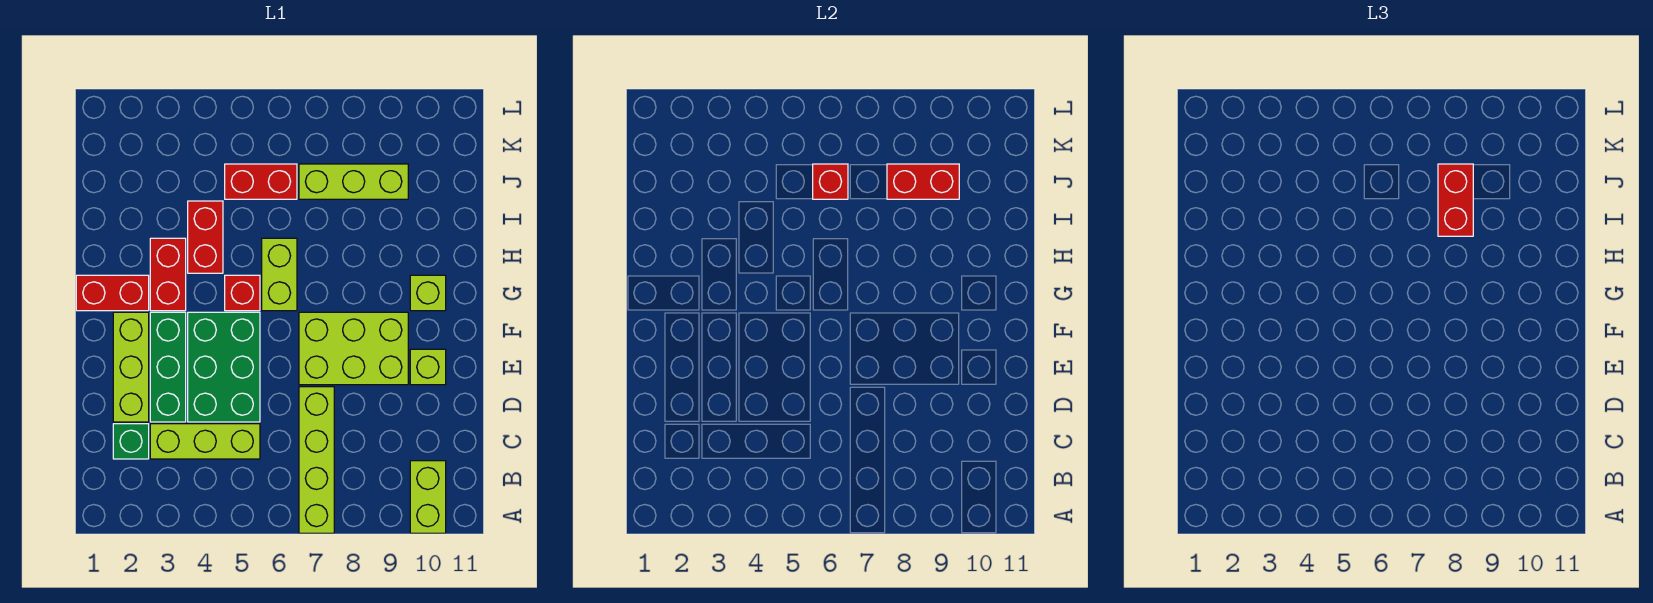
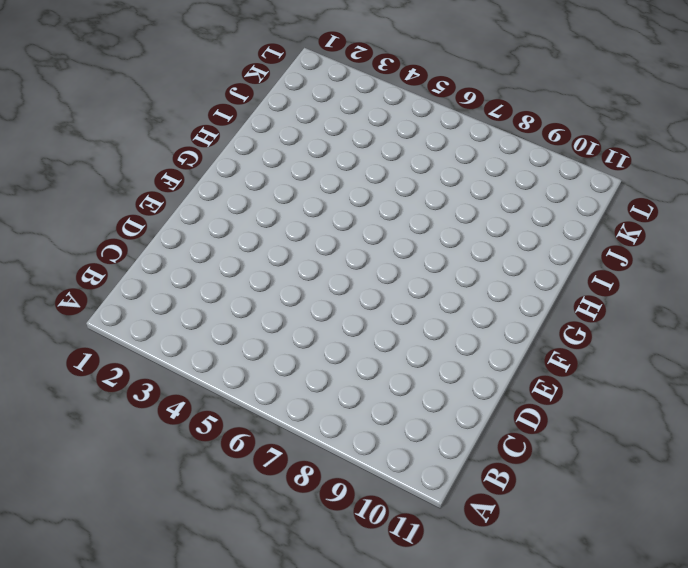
none -> lime 1x4 brick [299,387,334,533]
none -> lime 1x2 brick [410,461,446,533]
none -> green 1x1 brick [113,424,149,459]

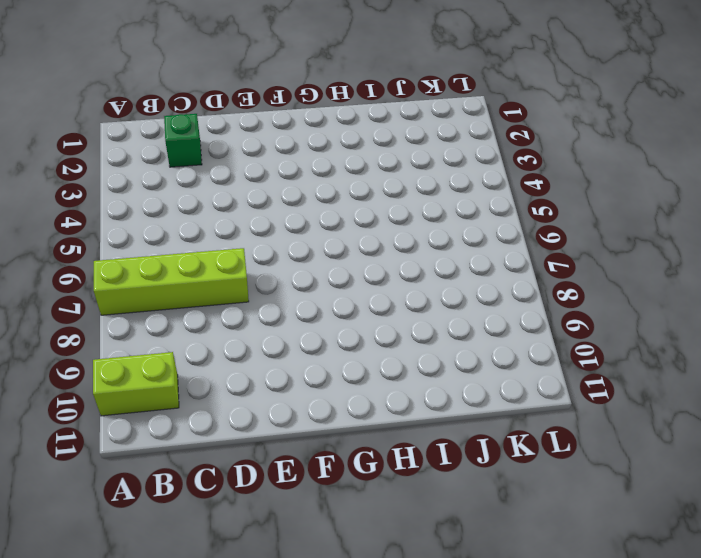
none -> lime 1x3 brick [150,424,260,459]
none -> lime 1x3 brick [113,312,149,422]
none -> green 1x3 brick [150,312,186,422]

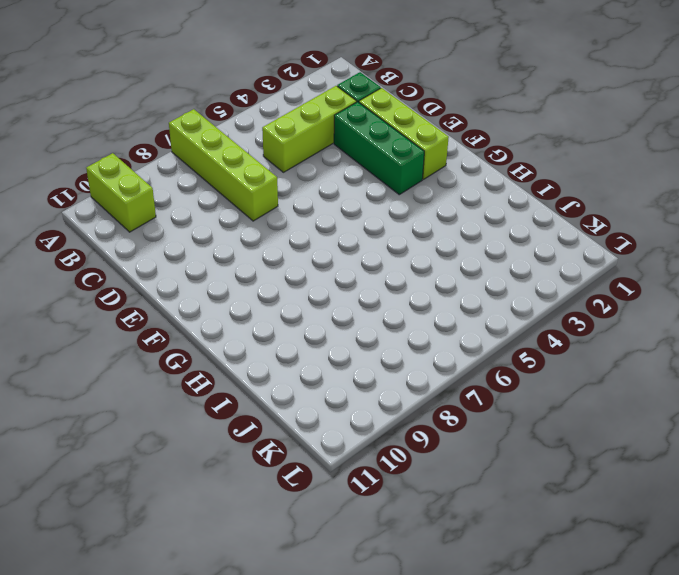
none -> green 2x3 brick [188,312,260,422]
none -> lime 2x3 brick [299,312,408,385]
none -> lime 1x1 brick [410,349,446,385]

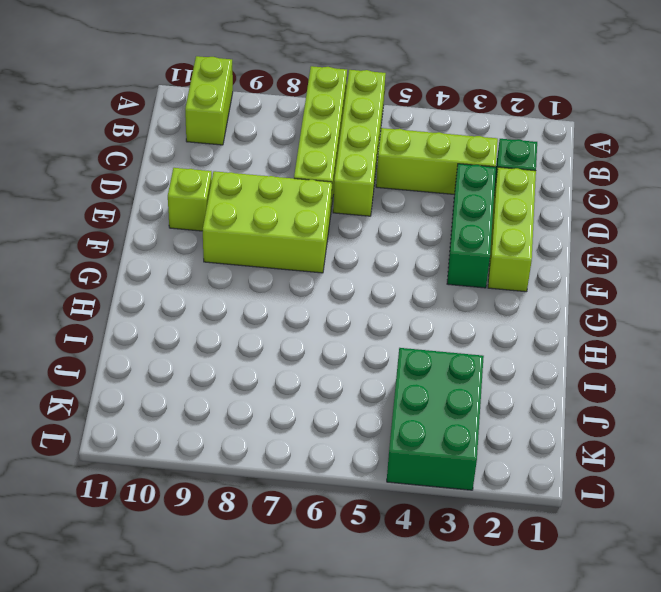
lime 1x4 brick [333,70,386,216] -> none
green 2x3 brick [387,348,484,490] -> green 2x3 brick moved to [188,312,260,422]
none -> red 1x2 brick [76,275,149,311]
none -> red 1x2 brick [150,238,186,311]
none -> red 1x1 brick [225,275,260,311]

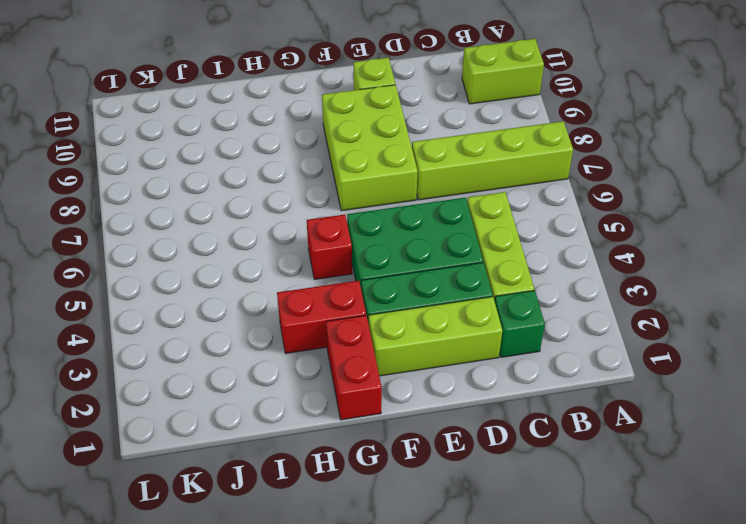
none -> lime 1x2 brick [262,238,297,311]
none -> lime 1x1 brick [410,275,446,311]
none -> red 1x2 brick [188,201,223,273]

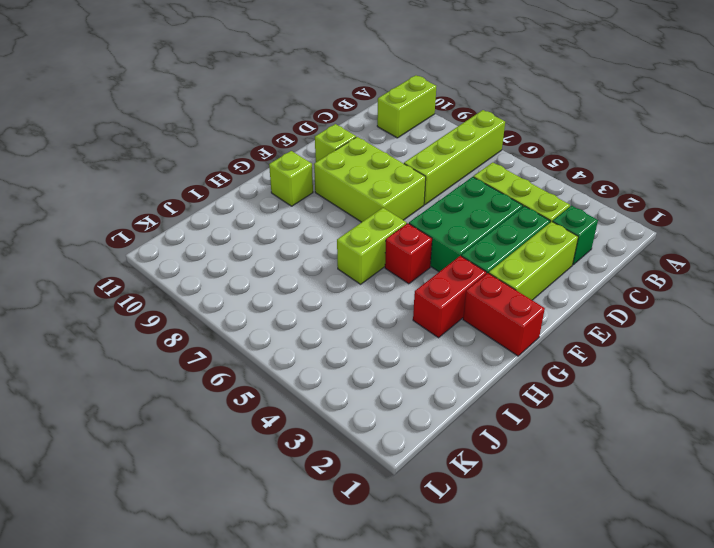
none -> red 1x2 brick [188,201,223,273]
none -> red 1x2 brick [225,164,297,199]
none -> lime 1x3 brick [299,164,408,199]

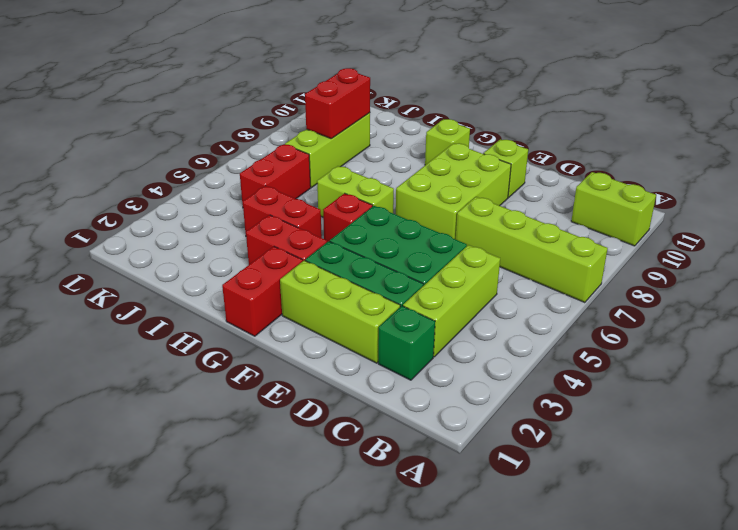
none -> red 1x1 brick [813,164,848,199]
none -> red 1x2 brick [1438,164,1473,236]

